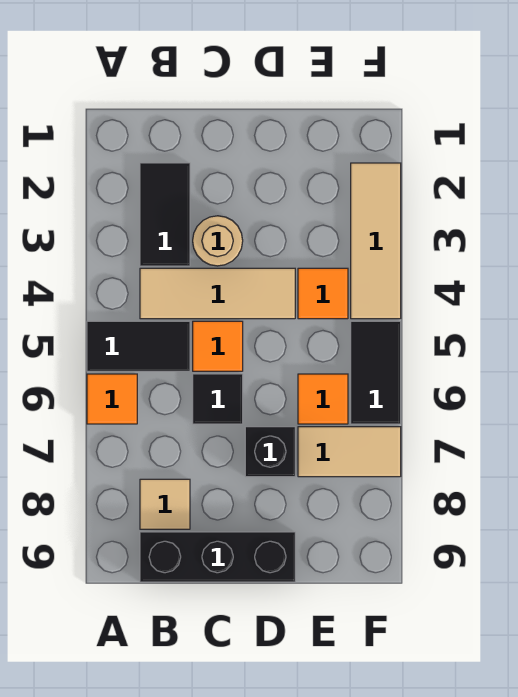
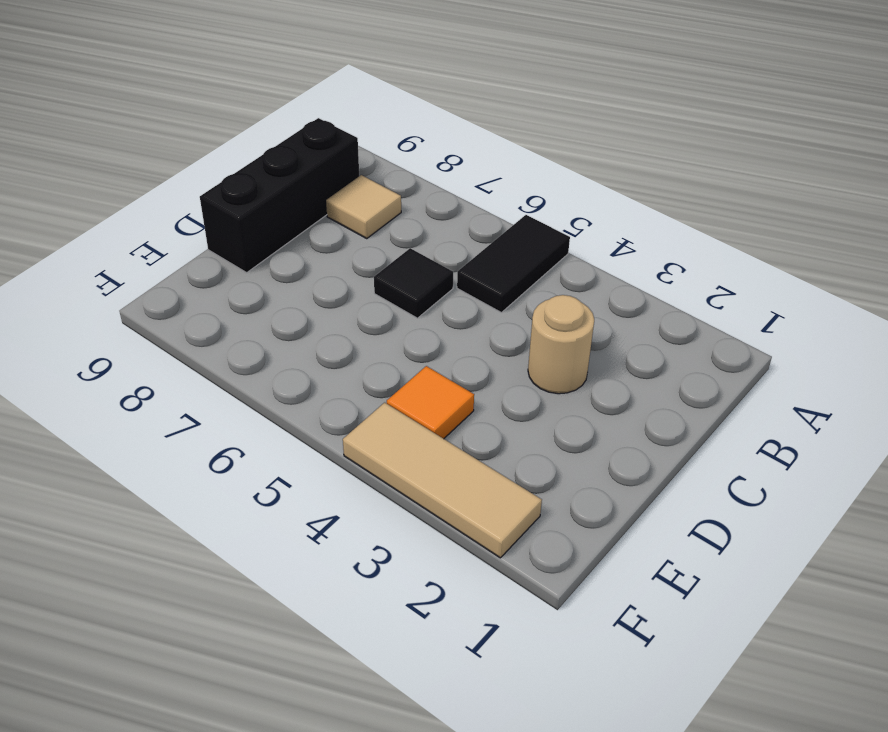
none -> orange 1x1 tile [87,374,137,424]
none -> black 1x2 tile [140,163,190,266]
none -> tan 1x3 tile [140,268,295,319]

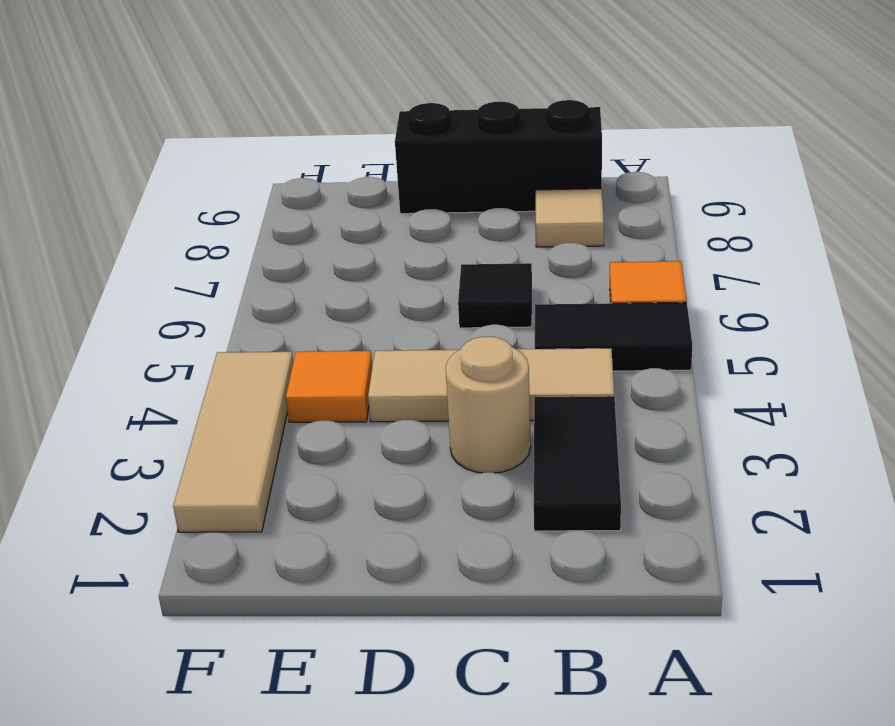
none -> orange 1x1 tile [193,321,243,371]
none -> black 1x1 brick [245,427,295,477]
none -> orange 1x1 tile [298,374,348,424]

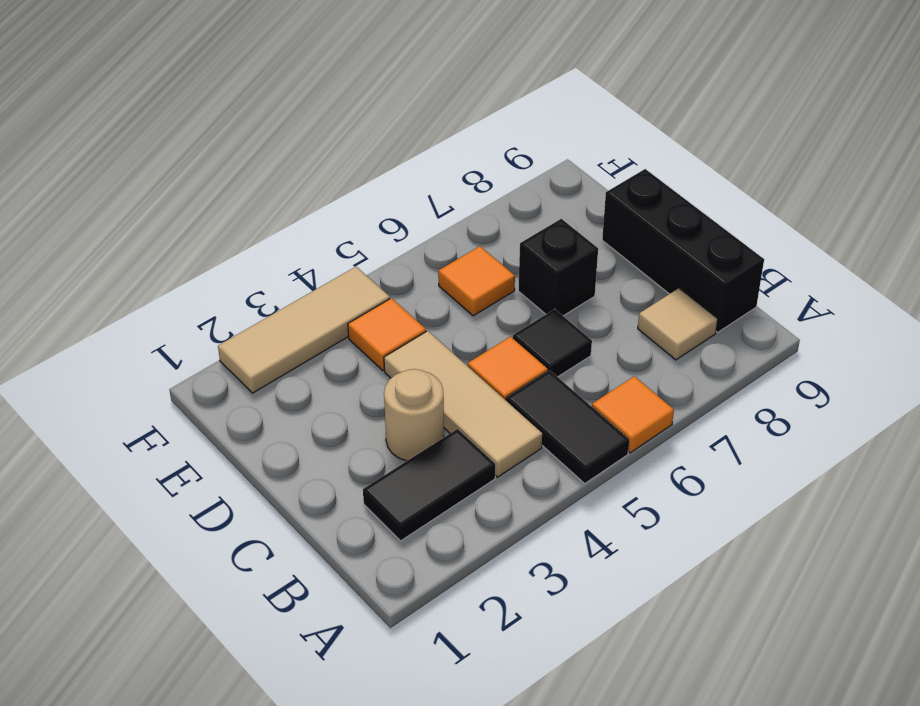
none -> tan 1x2 tile [298,427,401,477]
none -> black 1x2 tile [351,321,401,424]

